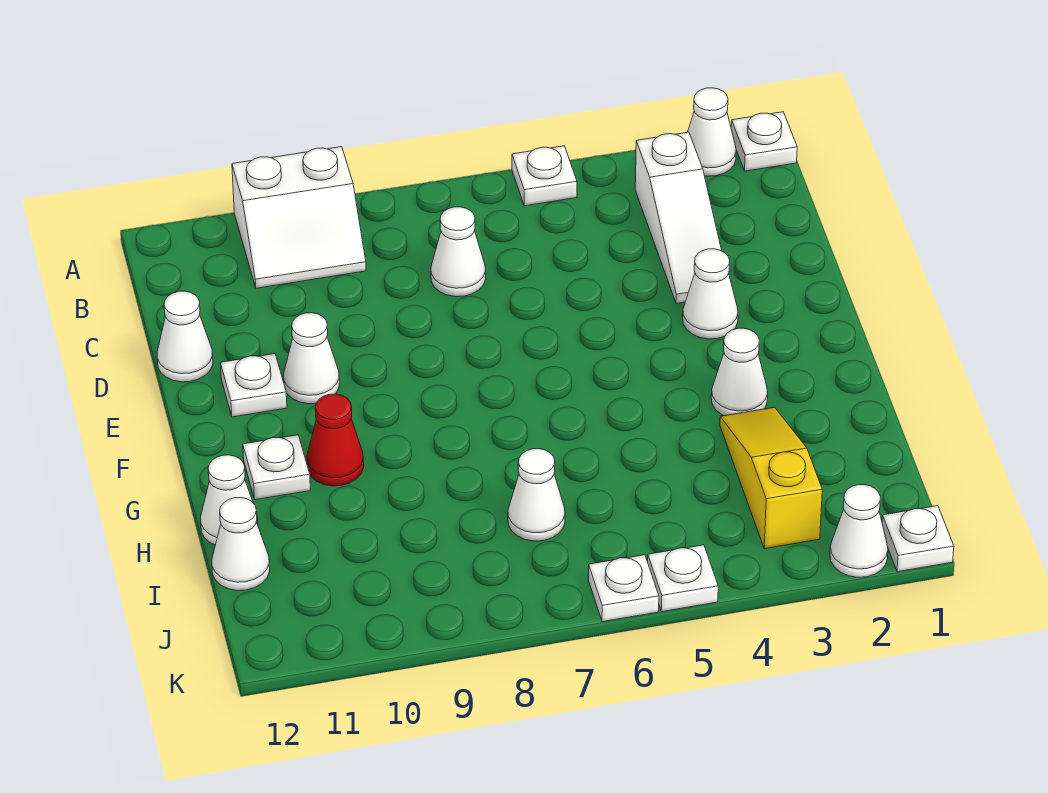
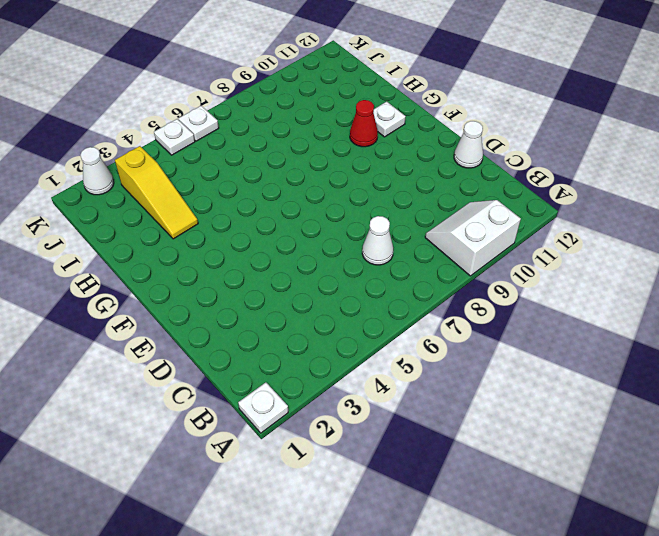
none -> white 1x1 cone [688,88,736,176]
none -> white 1x1 plate [512,146,577,206]
none -> white 1x3 slope [635,132,722,303]

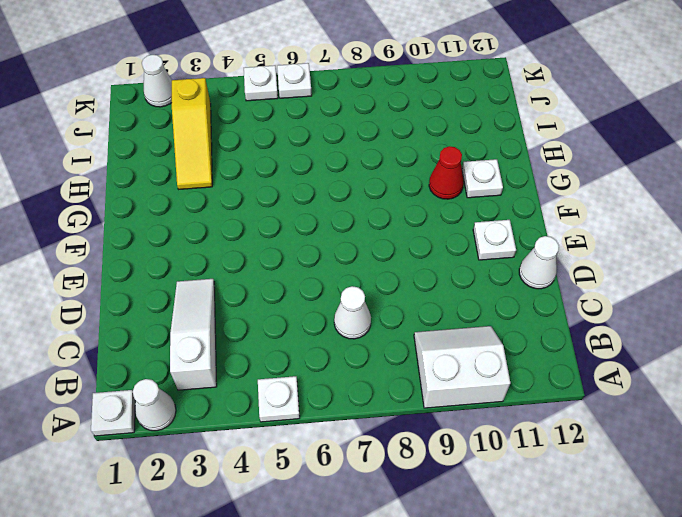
none -> white 1x1 cone [683,249,738,339]
none -> white 1x1 cone [284,313,339,404]
none -> white 1x1 cone [711,328,768,416]

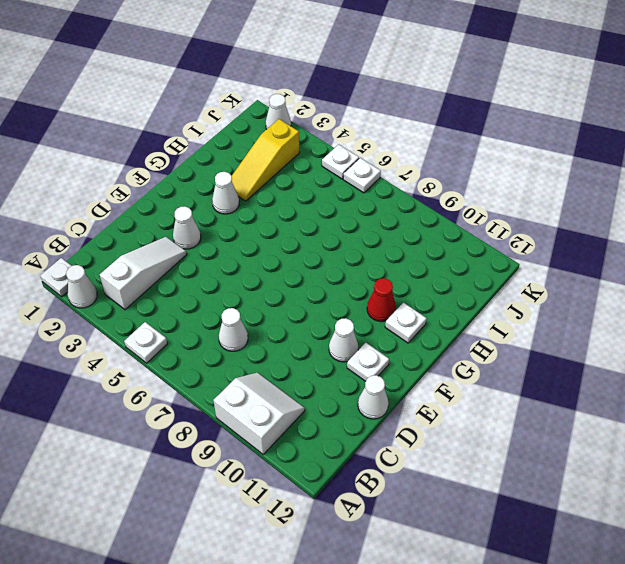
none -> white 1x1 cone [201,455,258,545]
none -> white 1x1 cone [508,449,565,541]
none -> white 1x1 cone [212,498,270,591]

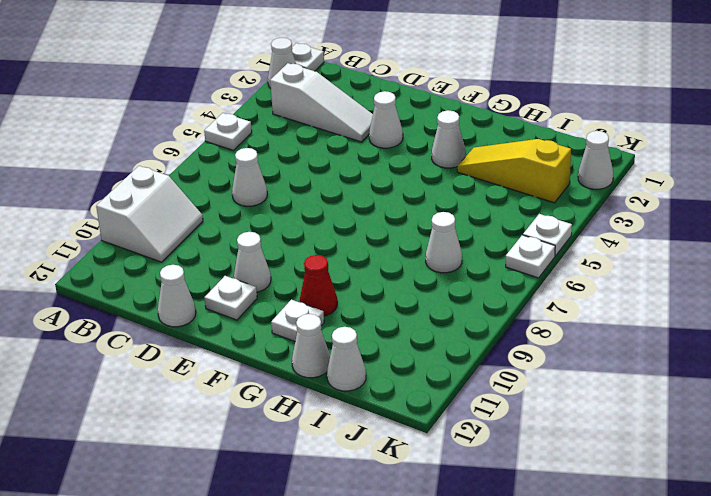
none -> white 1x1 plate [882,506,954,572]

